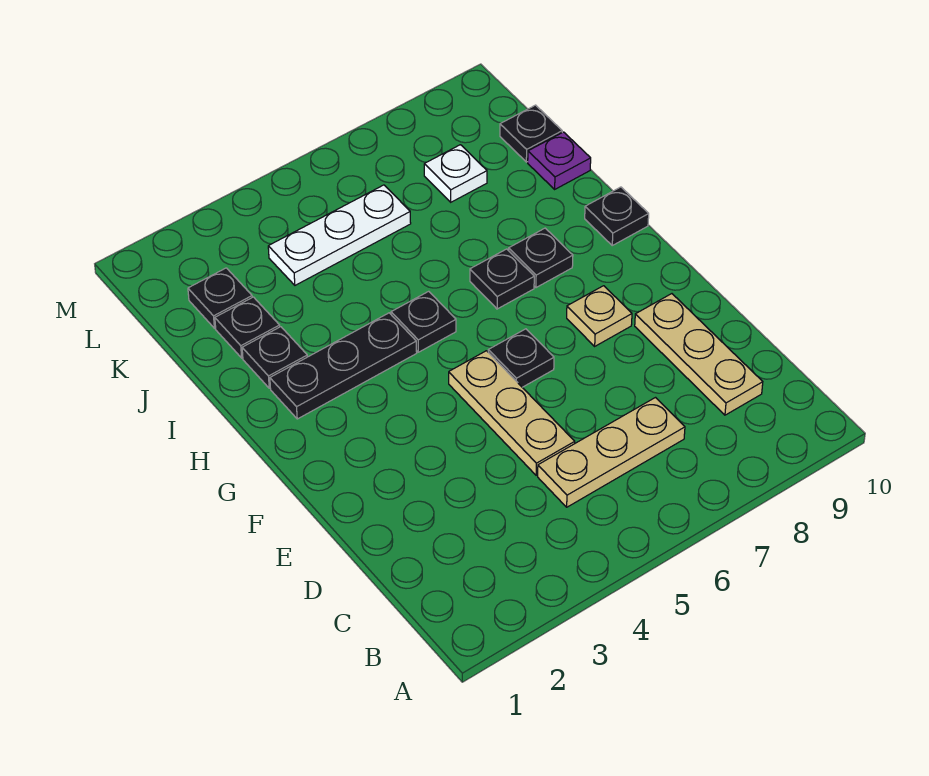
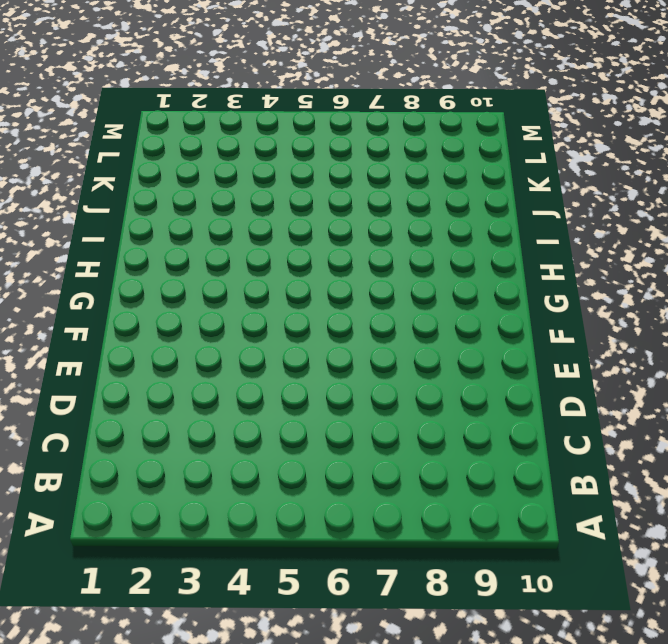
none -> tan 1x3 plate [538,398,685,507]
none -> tan 1x3 plate [635,294,763,415]
none -> tan 1x3 plate [449,351,575,475]

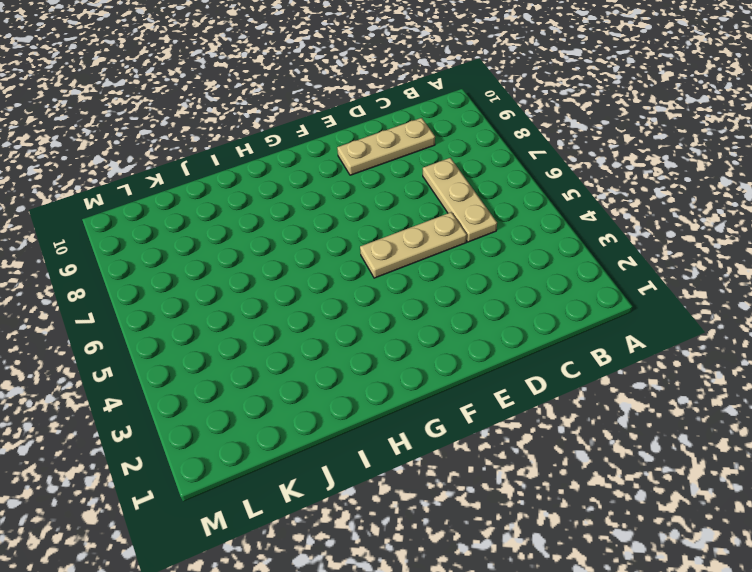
none -> black 1x1 plate [488,329,554,387]
none -> tan 1x1 plate [567,286,632,346]
none -> black 1x3 plate [270,313,417,419]

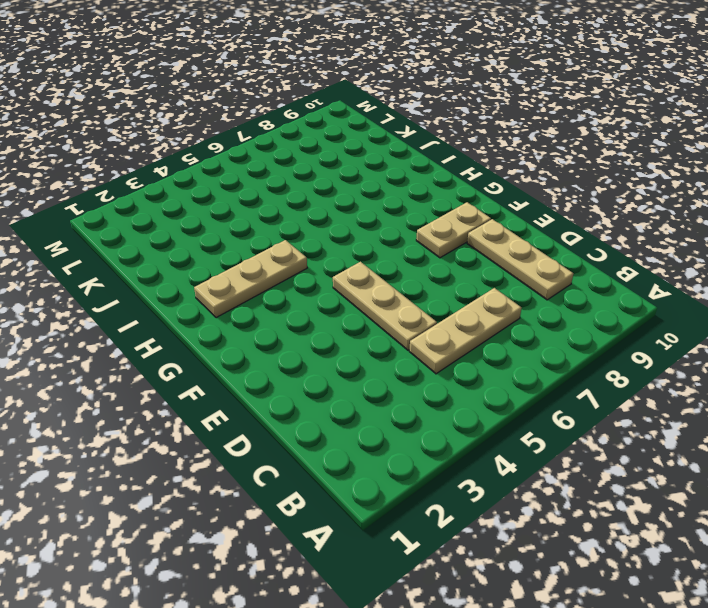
tan 1x2 plate [416,202,491,258] -> tan 1x1 plate [567,286,632,346]
tan 1x3 plate [194,240,307,318] -> black 1x3 plate [270,313,417,419]
none -> black 1x1 plate [488,329,554,387]
none -> black 1x1 plate [391,291,456,352]
none -> black 1x1 plate [470,249,534,309]

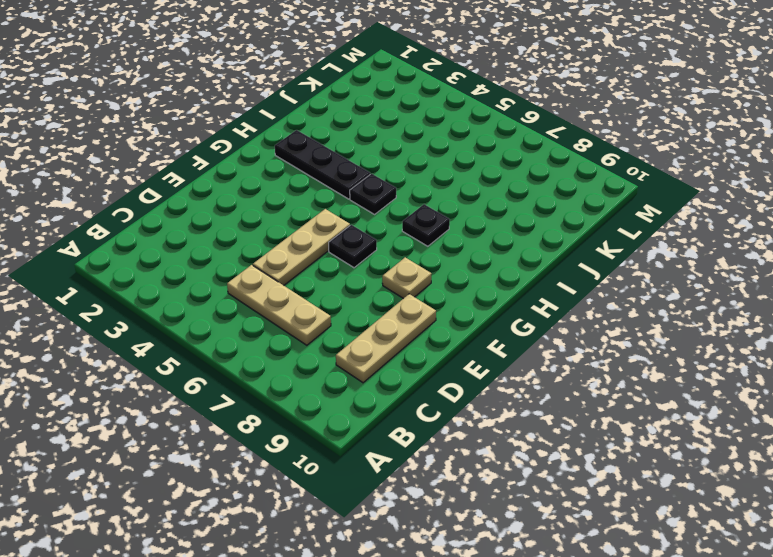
none -> black 1x1 plate [509,228,573,288]
none -> black 1x1 plate [585,187,649,245]
none -> black 1x1 plate [242,327,307,388]

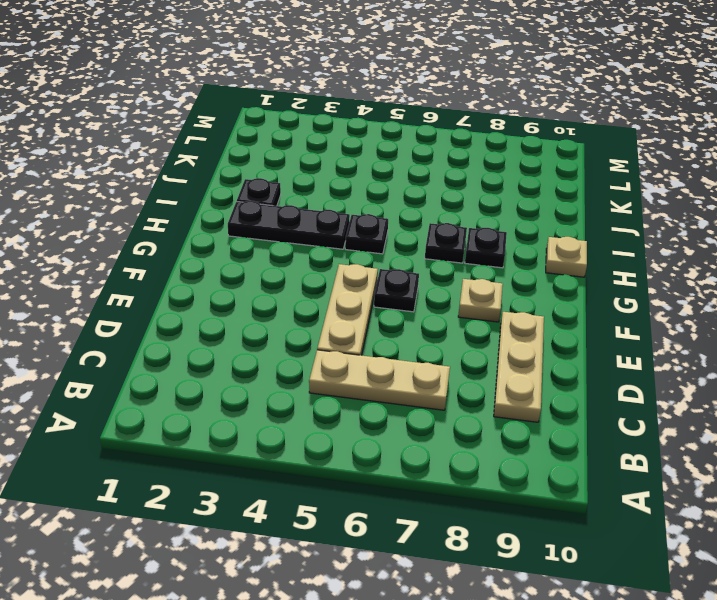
tan 1x1 plate [546,237,587,277] -> black 1x1 plate [585,187,649,245]
none -> black 1x1 plate [215,297,280,358]
none -> purple 1x1 plate [528,132,591,189]
none -> black 1x1 plate [188,268,252,328]

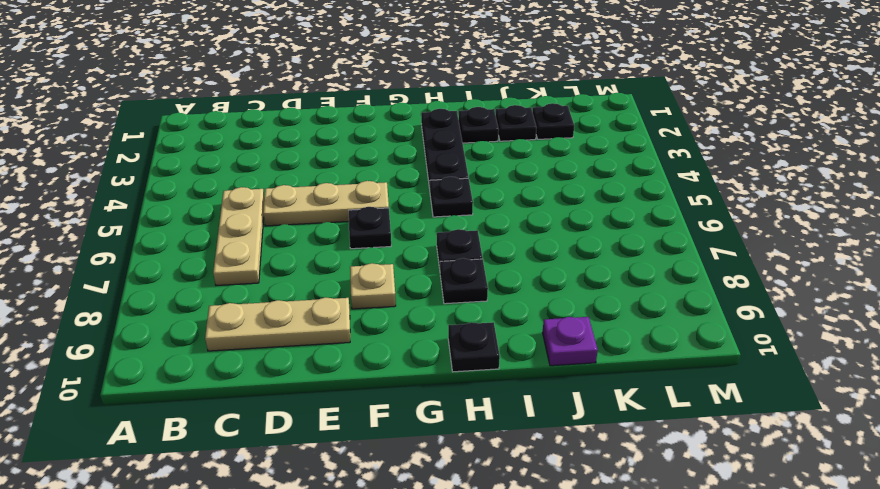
none -> white 1x3 plate [268,185,411,285]
none -> white 1x1 plate [424,145,487,202]
none -> black 1x1 plate [500,105,562,162]

